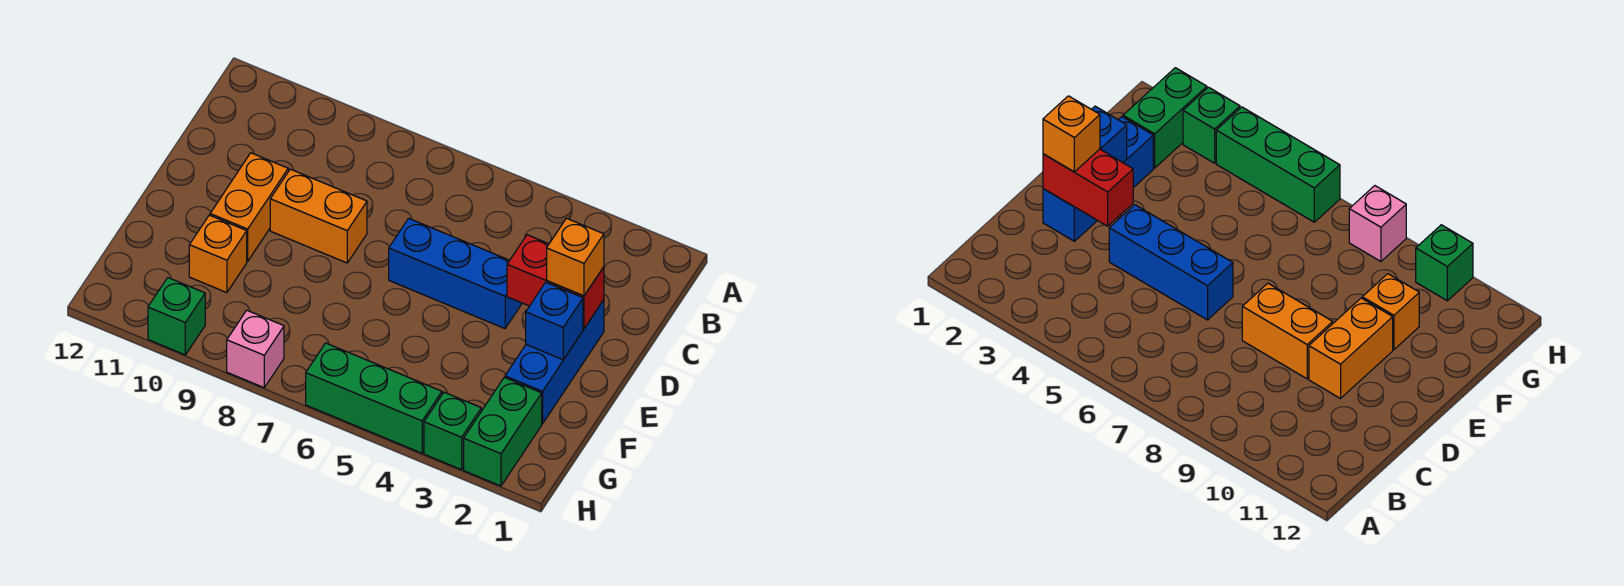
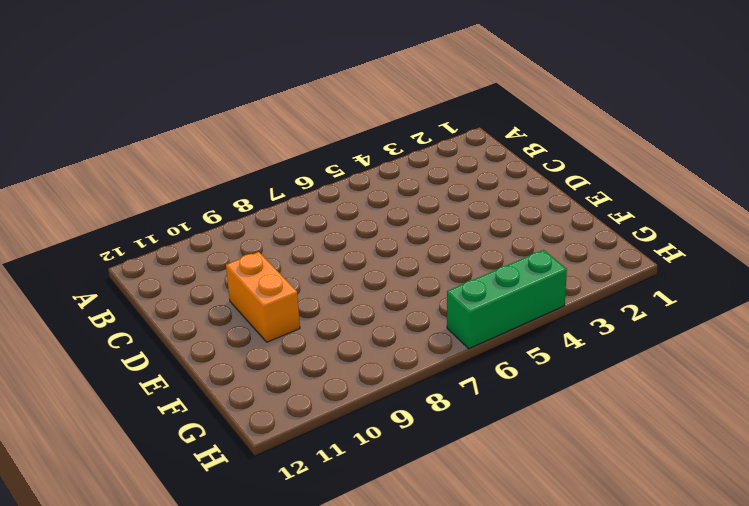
none -> blue 1x3 brick [505,300,604,424]
none -> blue 1x3 brick [389,218,522,329]
none -> orange 1x2 brick [270,169,367,263]

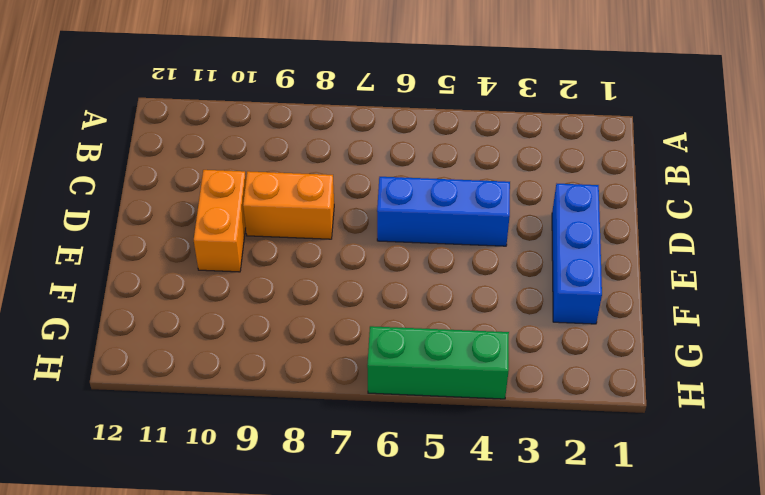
none -> orange 1x1 brick [189,215,247,293]
none -> green 1x2 brick [464,378,542,486]
none -> green 1x1 brick [424,392,481,470]

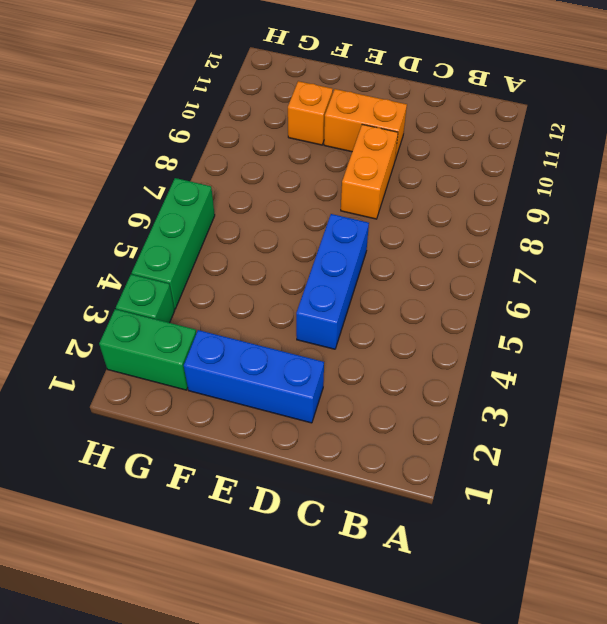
none -> pink 1x1 brick [227,310,284,388]
none -> green 1x1 brick [148,278,205,355]
none -> red 1x2 brick [507,235,604,329]

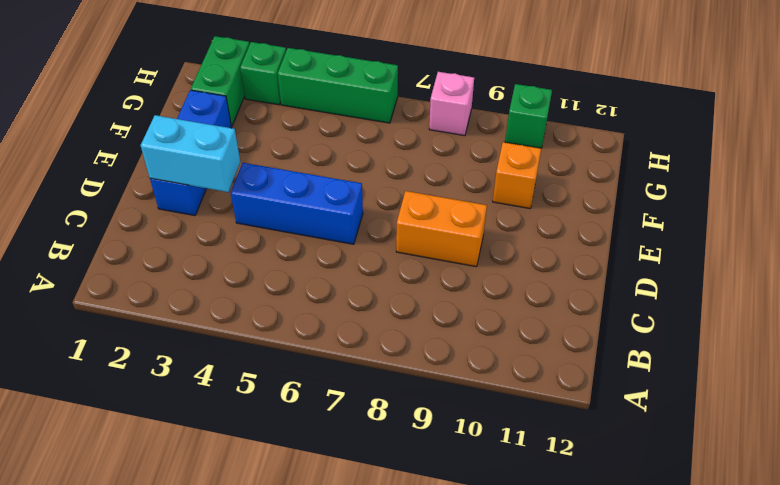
cyan 1x2 brick [141,115,240,192] -> red 1x2 brick [507,235,604,329]
none -> orange 1x2 brick [210,153,288,261]
none -> blue 1x1 brick [526,282,583,360]
none -> orange 1x1 brick [547,218,604,296]

